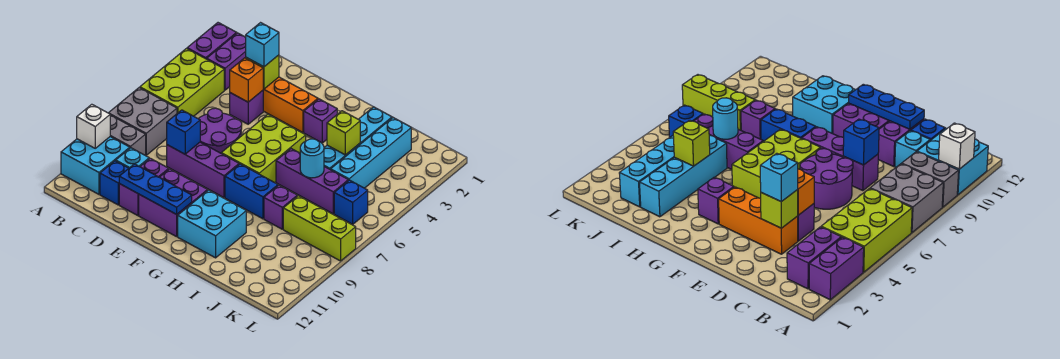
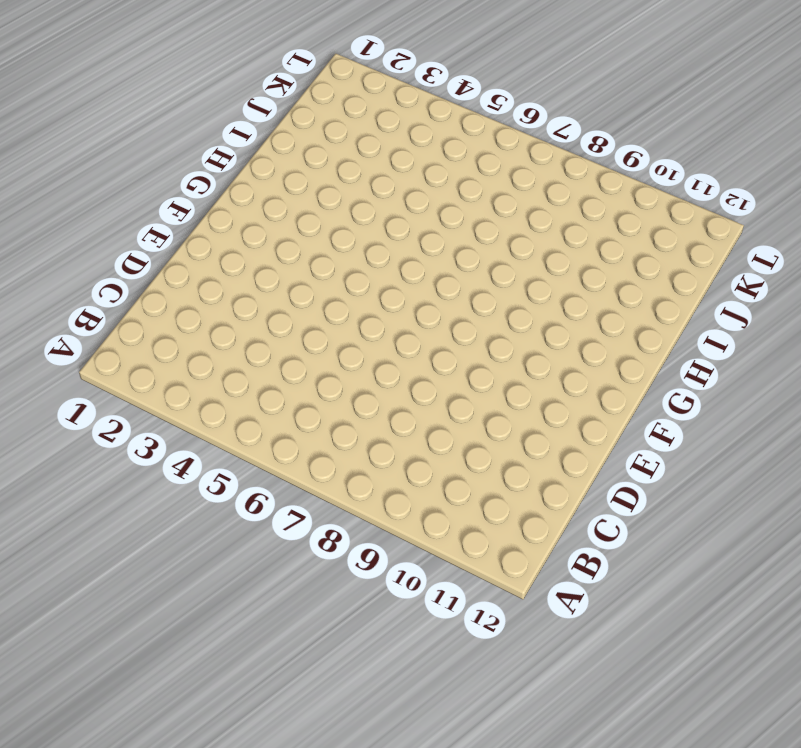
none -> purple 1x2 brick [187,23,236,59]
none -> lime 2x3 brick [140,49,224,116]
none -> grey 2x2 brick [109,88,177,155]
none -> grey 1x2 brick [110,115,146,156]

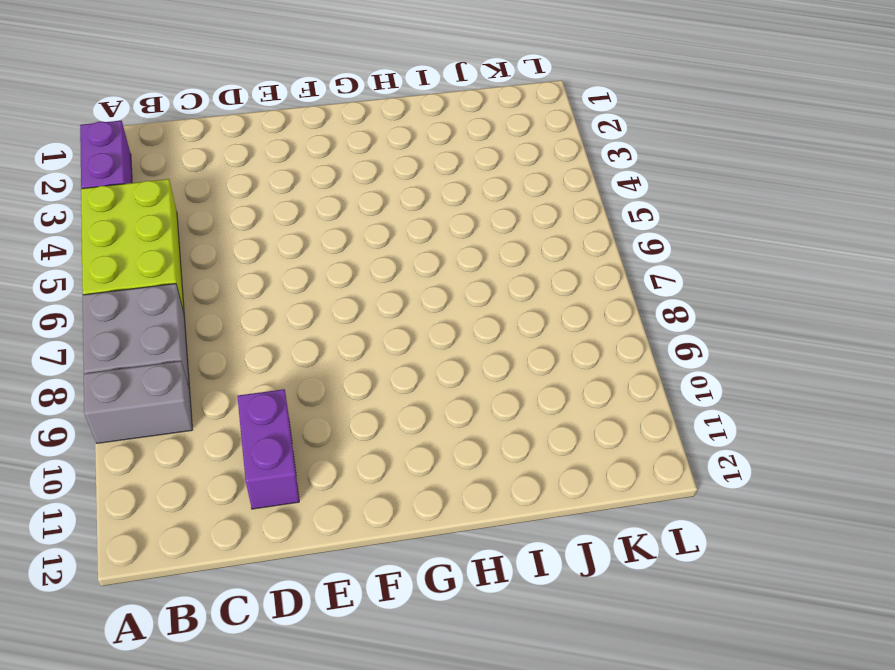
none -> cyan 2x2 brick [61,137,130,194]
none -> purple 1x2 brick [207,33,246,90]
none -> cyan 1x1 brick [116,148,149,168]
none -> blue 1x1 brick [100,161,129,205]

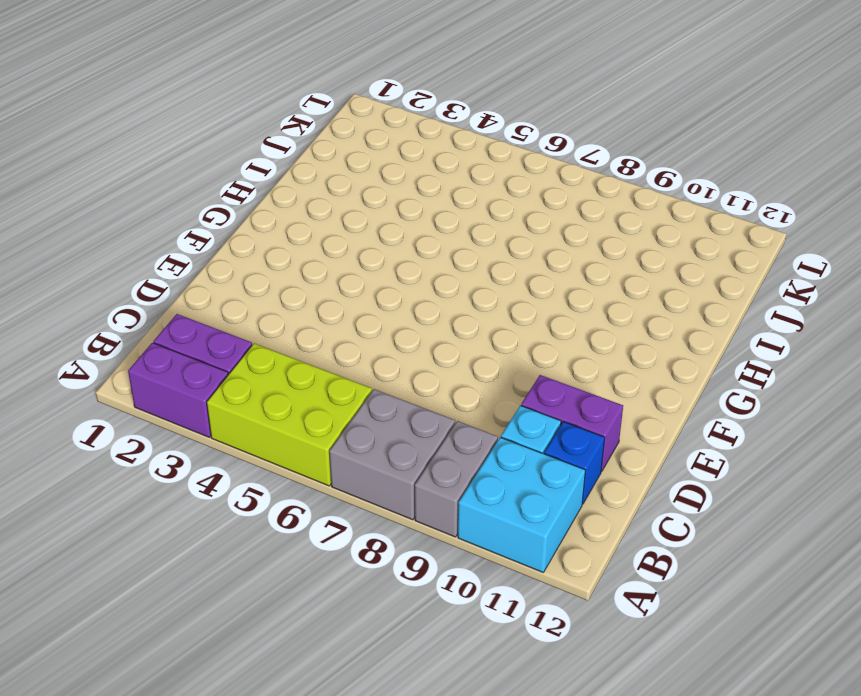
none -> orange 1x3 brick [263,77,318,132]
none -> purple 1x1 brick [230,91,263,124]
none -> purple 2x2 round brick [198,108,242,153]
none -> purple 1x3 brick [167,142,239,198]

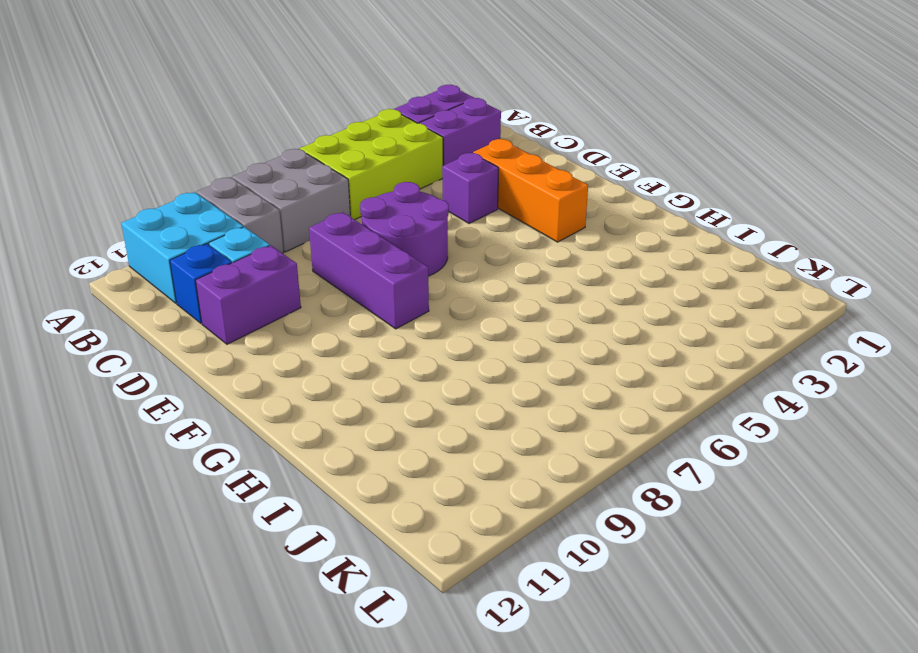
none -> purple 2x2 brick [139,169,208,237]
none -> lime 2x3 brick [221,114,306,183]
none -> purple 1x1 brick [304,99,337,143]
none -> blue 1x2 brick [225,164,278,219]

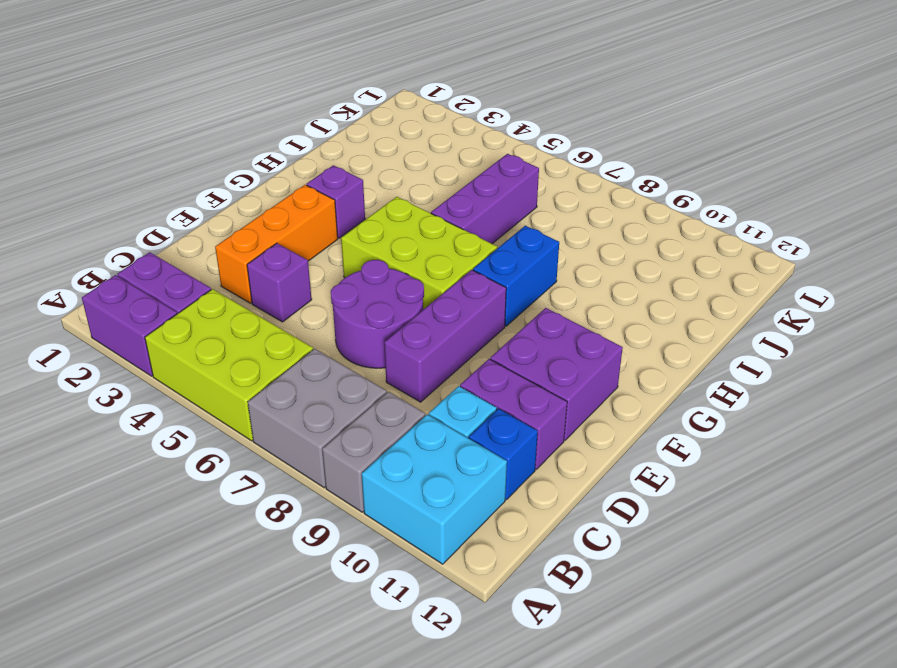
none -> cyan 2x2 brick [178,190,246,258]
none -> cyan 1x4 brick [324,107,392,170]
none -> purple 1x1 brick [264,185,297,229]
none -> cyan 1x4 brick [331,118,411,188]

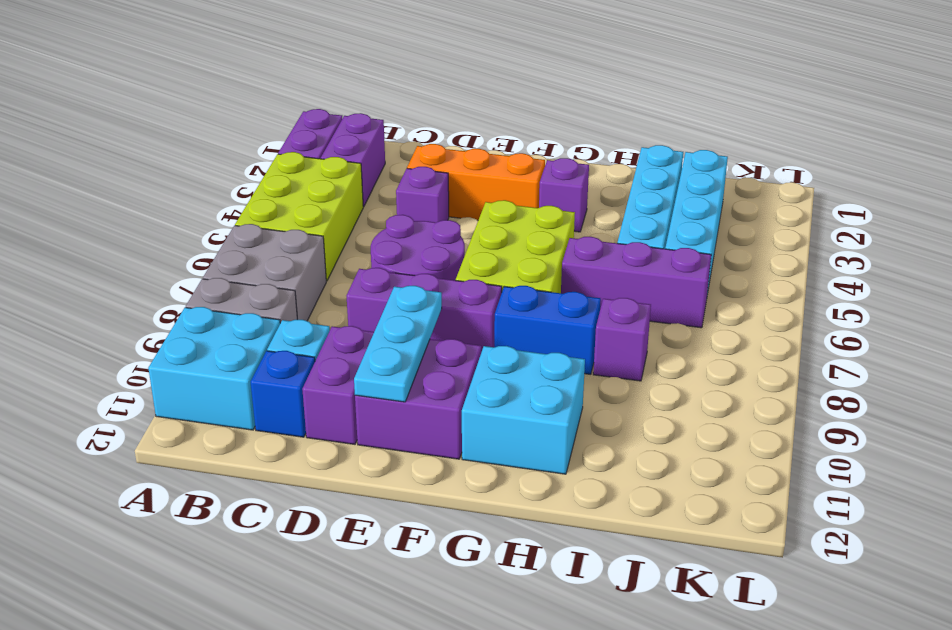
cyan 1x3 plate [354,286,442,402] -> blue 1x3 plate [119,164,192,214]
none -> lime 1x3 brick [283,196,356,261]
none -> blue 1x1 brick [334,180,368,224]
none -> white 1x1 brick [77,104,110,148]
none -> lime 1x1 brick [246,55,279,89]

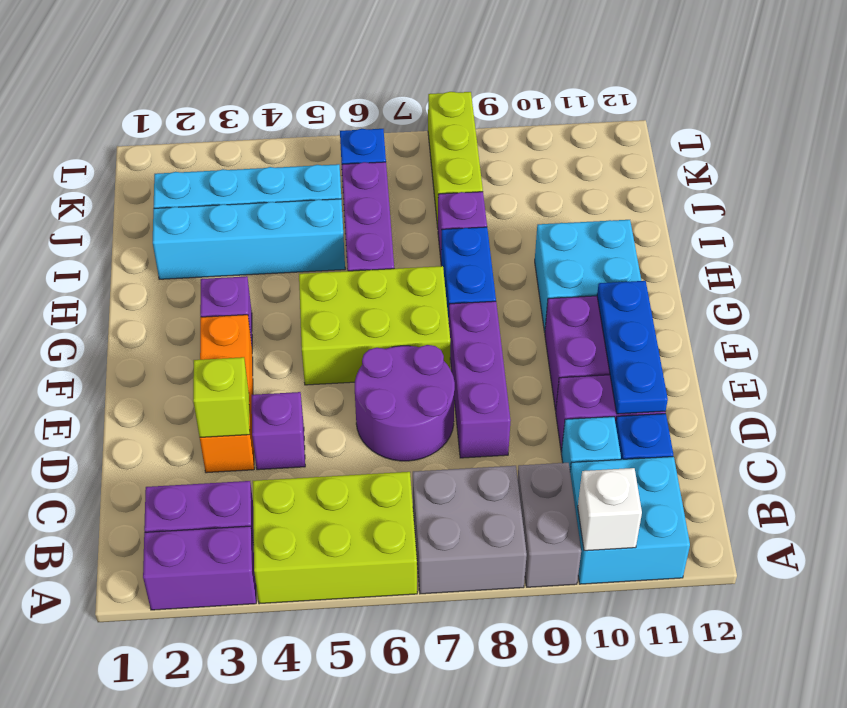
none -> orange 1x1 brick [230,58,263,102]
none -> blue 1x1 brick [167,110,200,154]
none -> lime 1x1 brick [327,111,360,155]
none -> cyan 1x1 round brick [300,139,324,178]

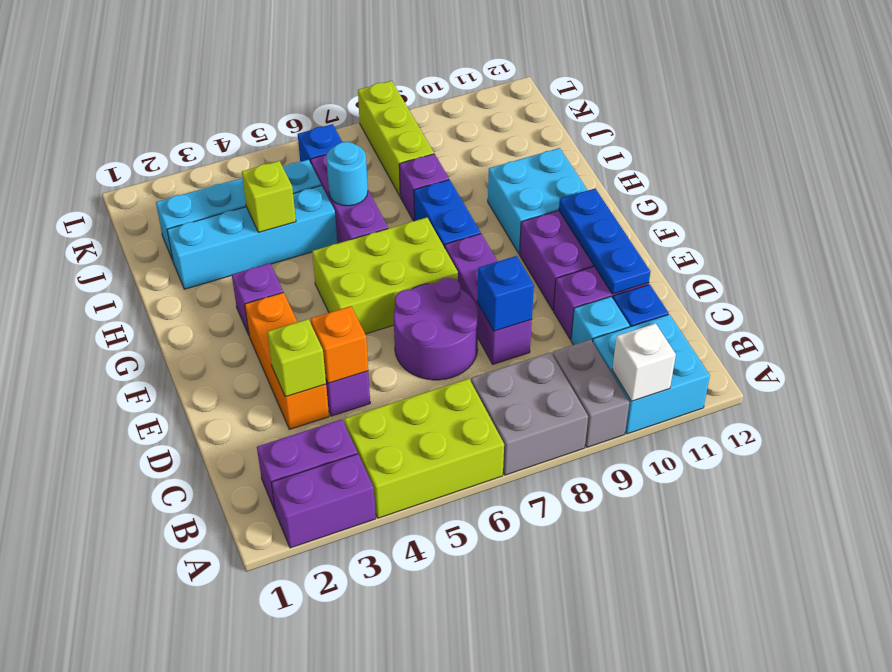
none -> cyan 1x1 brick [245,23,279,67]

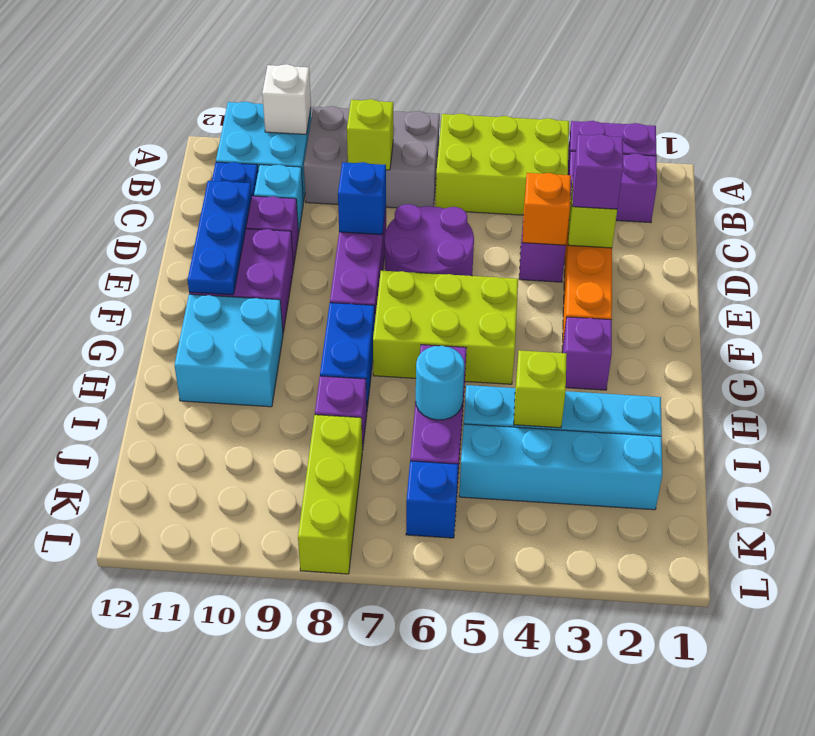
lime 1x1 brick [347,99,393,170] -> none
purple 1x1 brick [572,134,623,209] -> cyan 1x1 brick [245,23,279,67]

